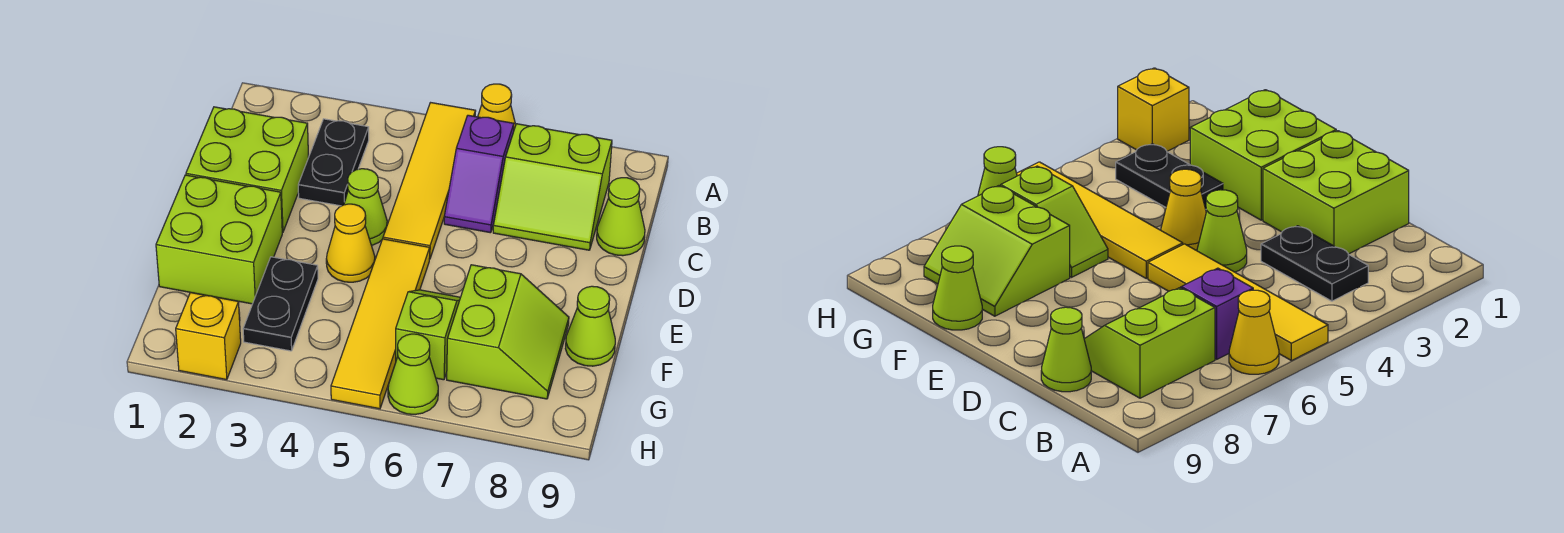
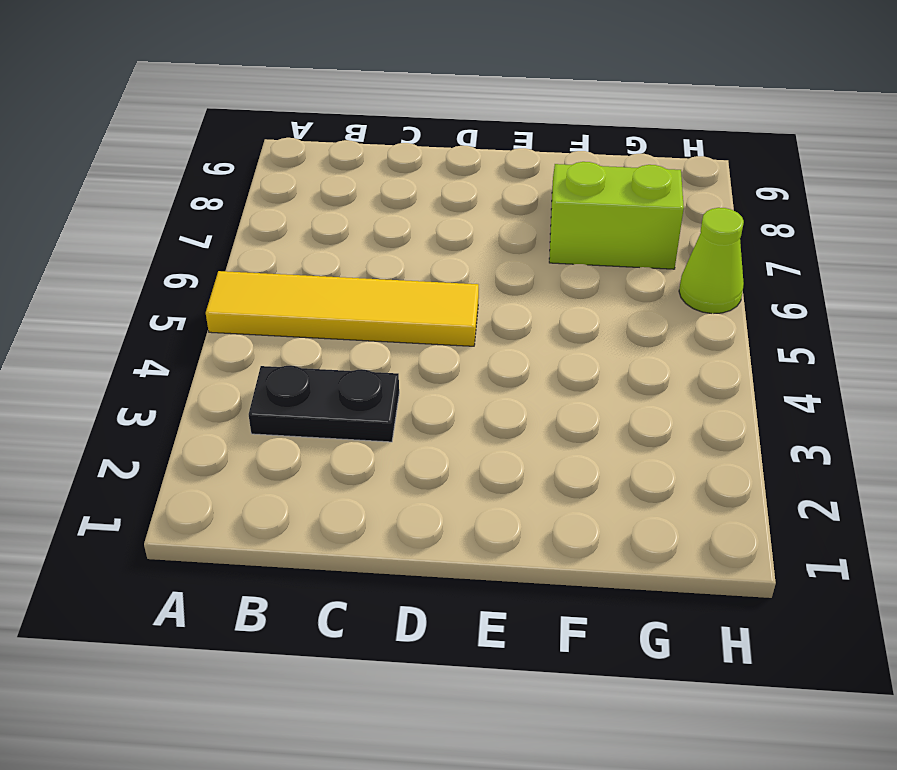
none -> yellow 1x1 cone [478,84,516,129]
none -> purple 1x2 slope [444,115,514,233]
none -> lime 2x2 slope [493,124,612,250]

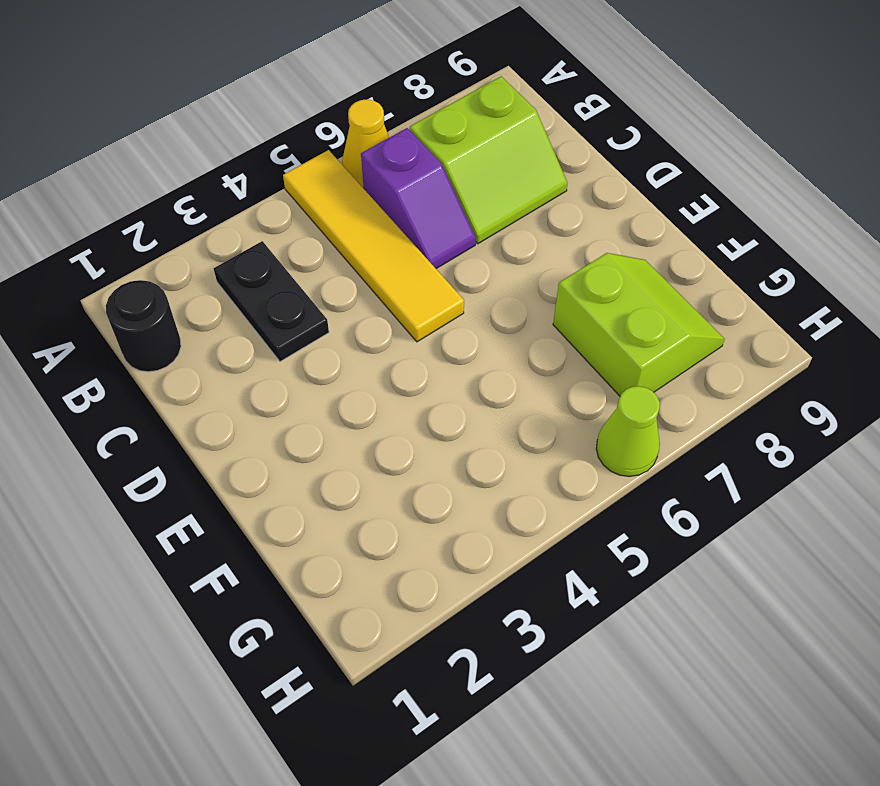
black 1x1 round brick [106,280,181,372] -> none
none -> lime 2x2 brick [186,107,308,233]
none -> lime 1x1 cone [597,178,645,256]
none -> lime 1x1 cone [344,169,387,245]

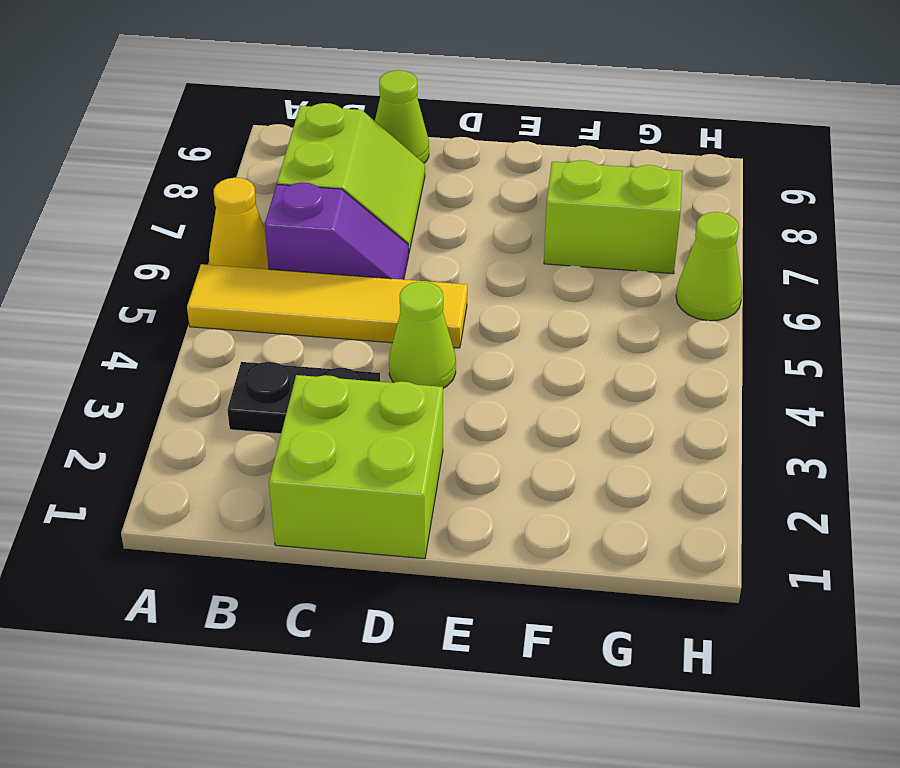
none -> lime 2x2 brick [156,175,282,304]
none -> yellow 1x1 cone [326,204,375,282]
none -> yellow 1x4 tile [331,239,430,409]

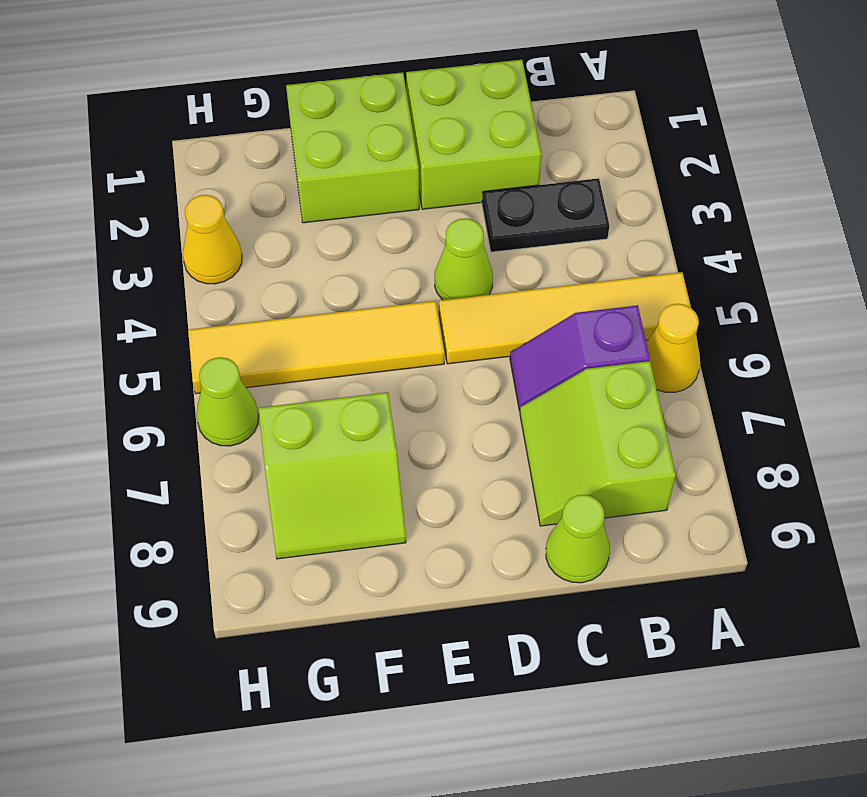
yellow 1x1 cone [183,195,242,284] -> yellow 1x1 cone moved to [326,204,375,282]
none -> black 1x2 plate [243,257,318,351]
none -> lime 1x2 slope [396,290,460,380]
none -> lime 1x1 cone [565,286,615,366]

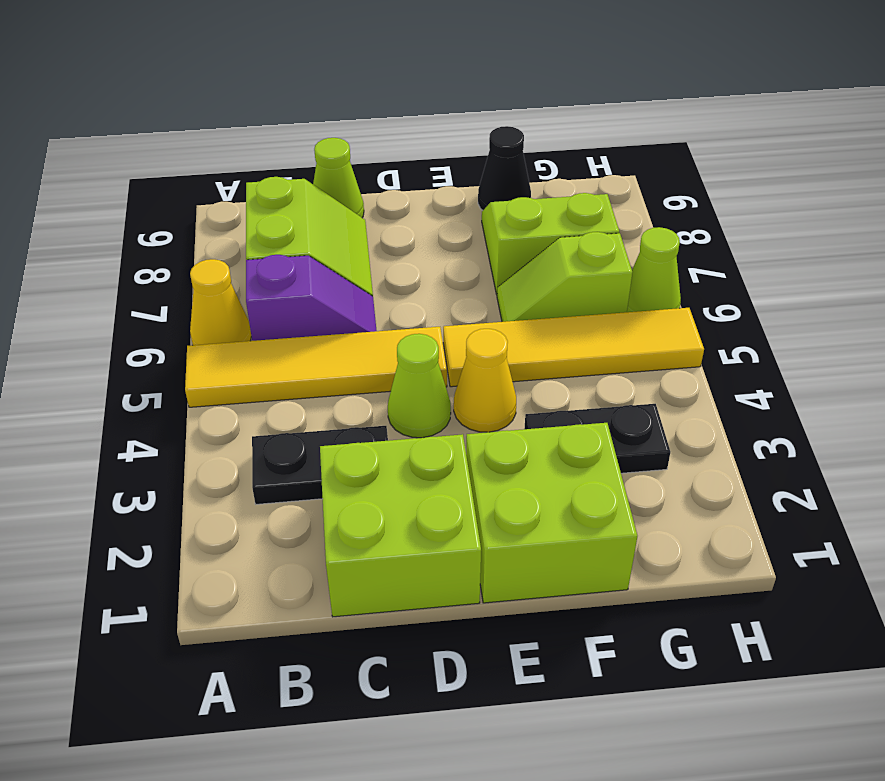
black 1x1 cone [478,126,531,210] -> lime 1x1 cone [565,286,615,366]
none -> yellow 1x1 brick [176,293,241,380]

